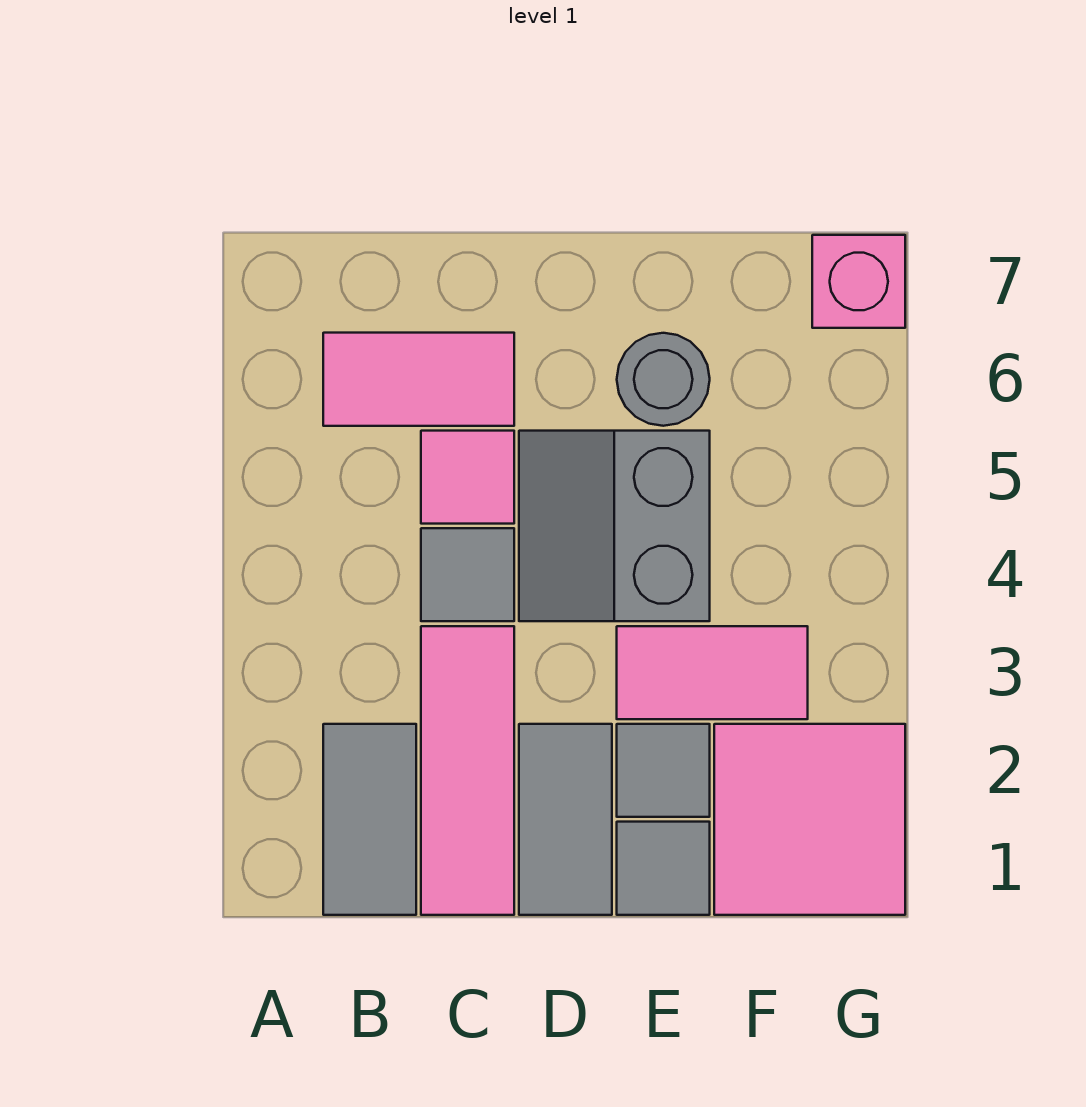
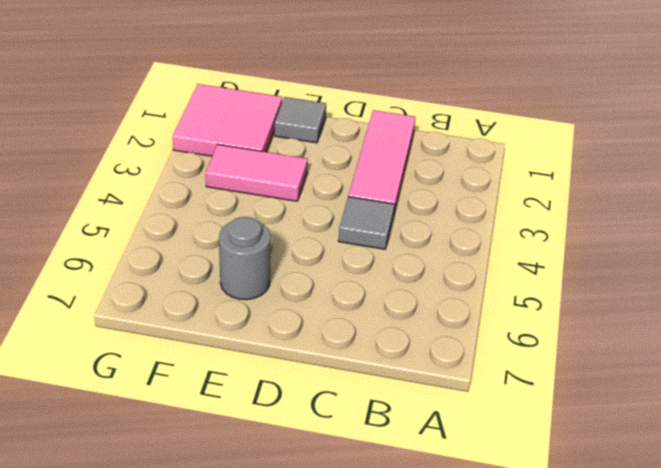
none -> grey 1x2 tile [323,724,416,915]
none -> pink 1x2 tile [323,333,514,426]
none -> pink 1x1 tile [421,431,514,524]

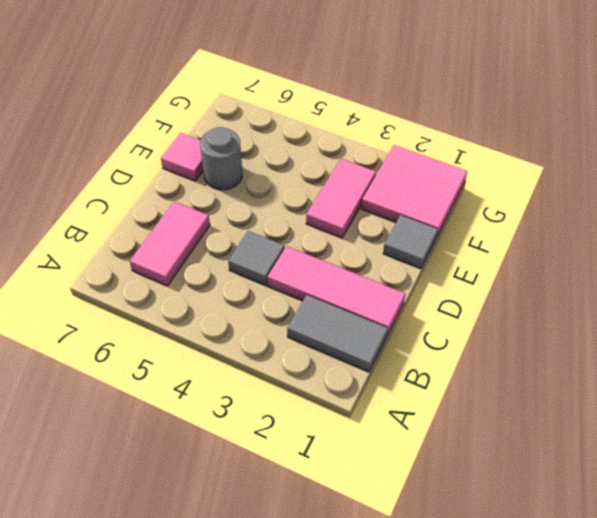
pink 1x1 tile [161,133,204,181] -> pink 1x1 tile moved to [421,431,514,524]
none -> grey 1x2 tile [519,724,612,915]
none -> grey 2x2 slope [519,431,710,621]
none -> grey 1x1 tile [617,724,710,817]

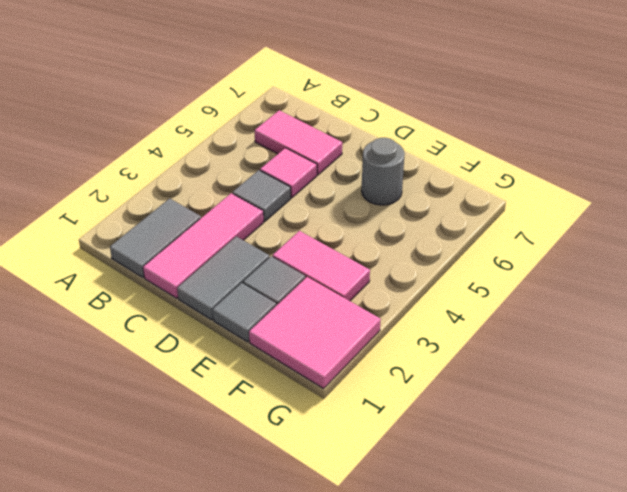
none -> grey 2x2 slope [519,431,710,621]
none -> pink 1x1 brick [812,235,905,328]

